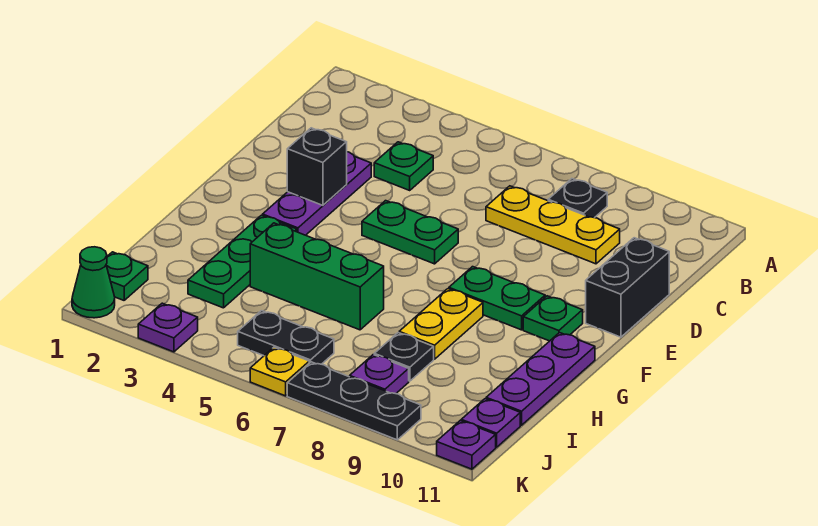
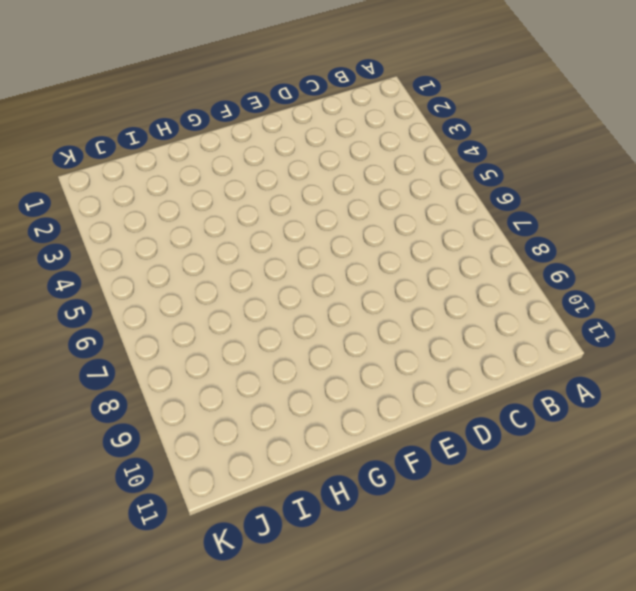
none -> black 1x1 plate [548,179,607,218]
none -> green 1x1 plate [374,142,433,190]
none -> yellow 1x3 plate [486,186,620,264]

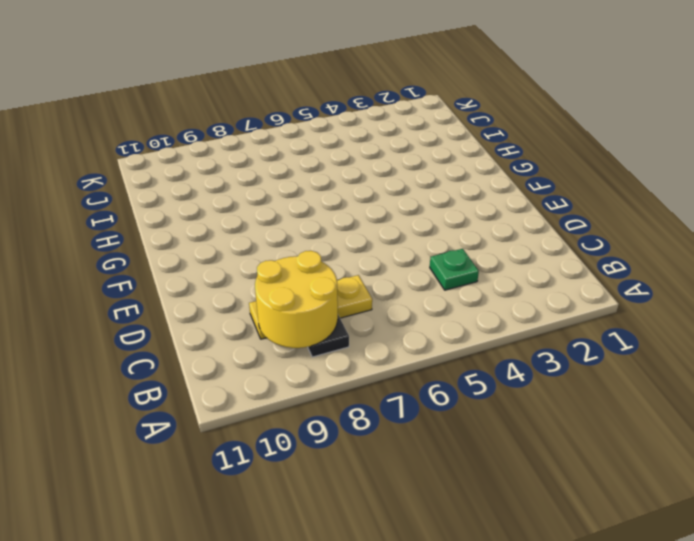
yellow 2x2 round brick [255,250,338,348] -> none
none -> purple 1x3 plate [263,152,371,235]
none -> black 1x2 brick [586,238,669,337]
none -> green 1x2 plate [362,201,458,264]

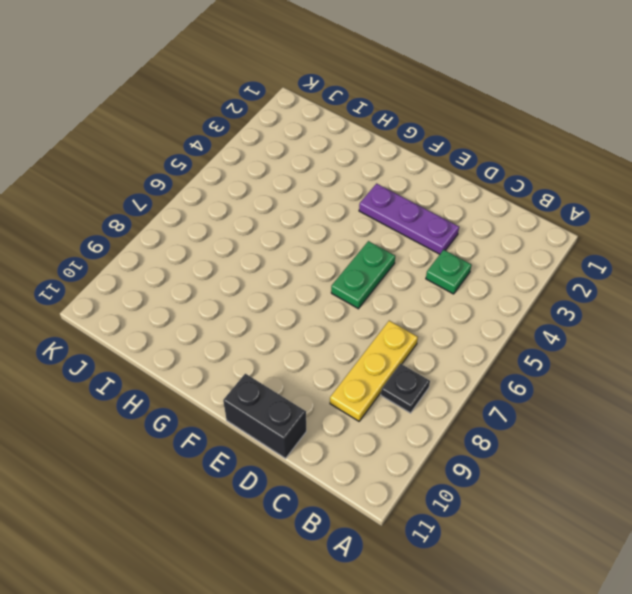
none -> green 1x2 plate [449,267,545,330]
none -> green 1x1 plate [523,296,583,341]
none -> green 1x3 plate [188,215,297,308]

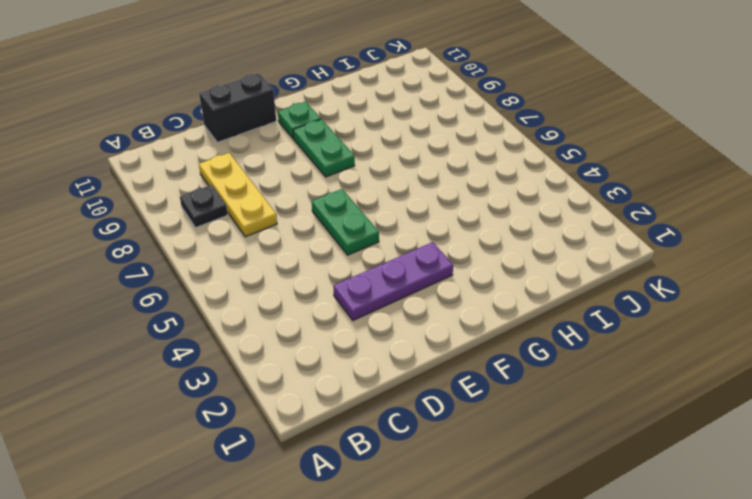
none -> green 1x1 plate [374,142,433,190]
none -> green 1x3 plate [188,215,297,308]
none -> yellow 1x2 plate [399,289,483,359]

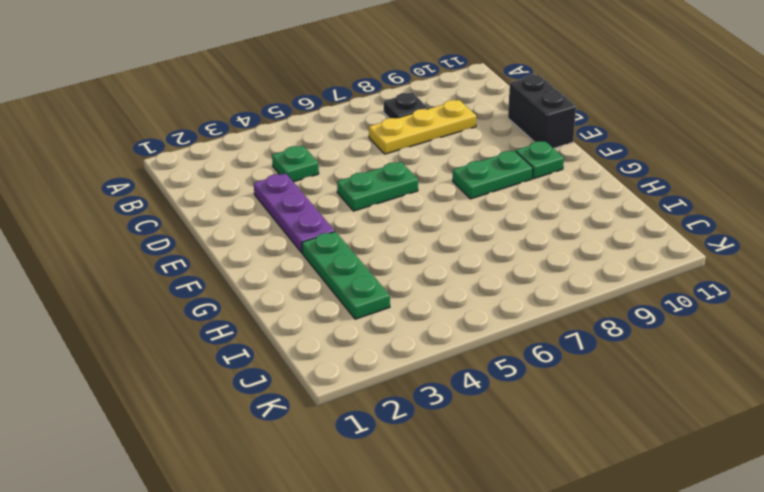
none -> yellow 1x2 plate [399,289,483,359]
none -> purple 1x3 plate [486,333,595,425]
none -> green 1x3 brick [250,223,384,330]

